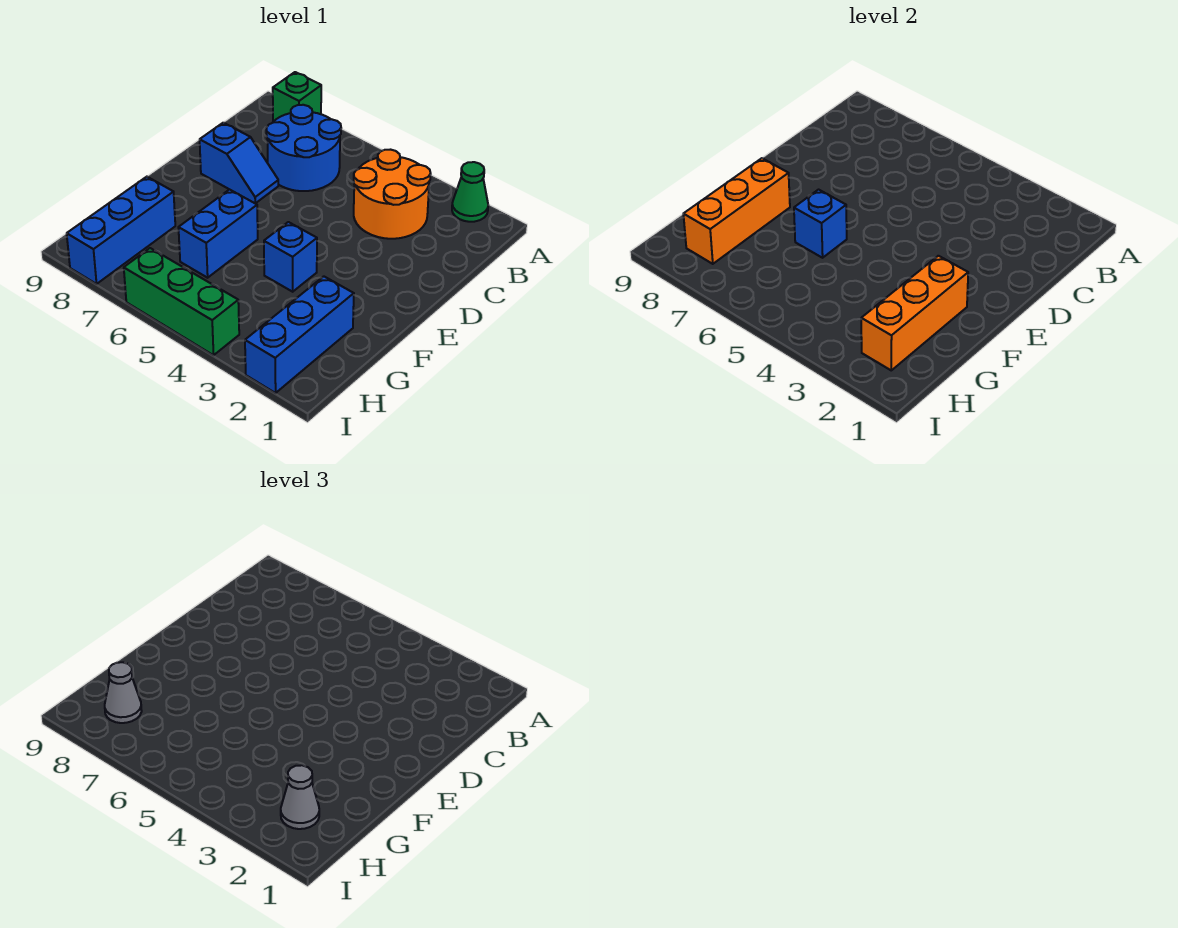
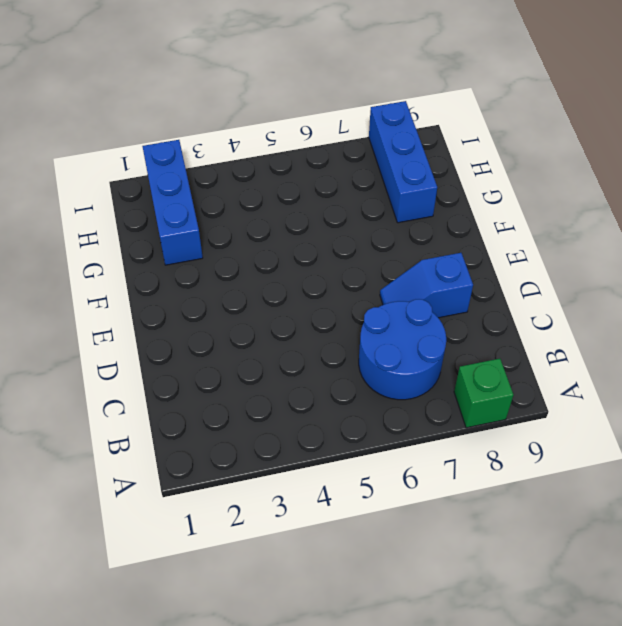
none -> green 1x1 cone [452,162,488,222]
none -> orange 2x2 round brick [354,150,431,239]
none -> blue 1x1 brick [264,222,317,292]

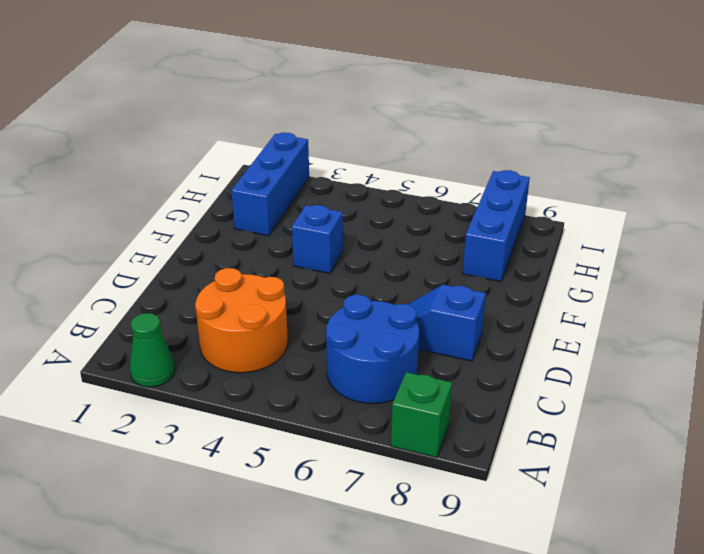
none -> blue 1x2 brick [178,189,258,278]
none -> green 1x3 brick [124,248,239,355]
none -> orange 1x3 brick [861,256,968,370]

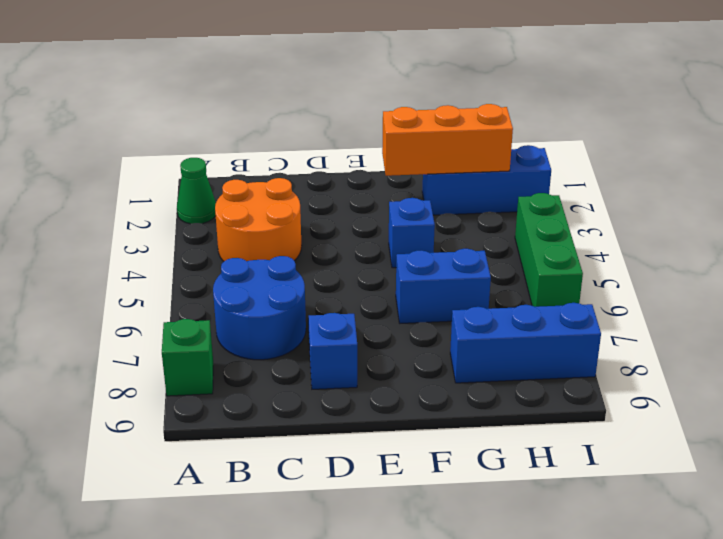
none -> blue 1x1 brick [794,190,847,258]
none -> orange 1x3 brick [683,158,790,264]
none -> grey 1x1 cone [281,765,319,829]

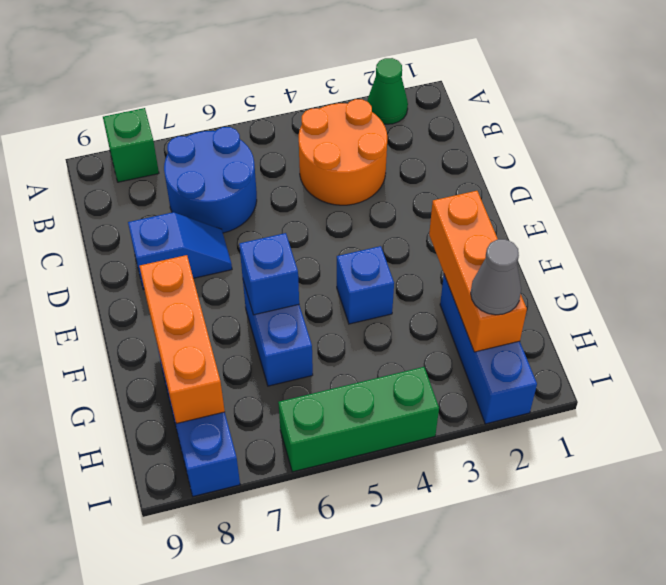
none -> grey 1x1 cone [105,662,142,723]

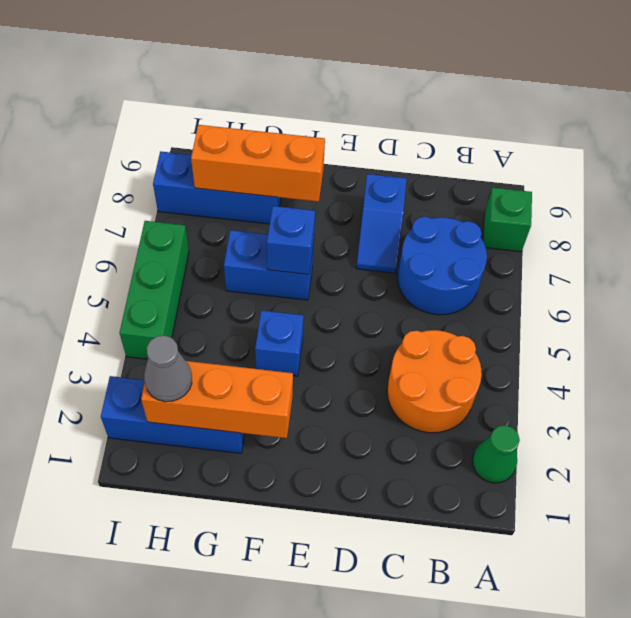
none -> grey 1x1 cone [105,662,142,723]

